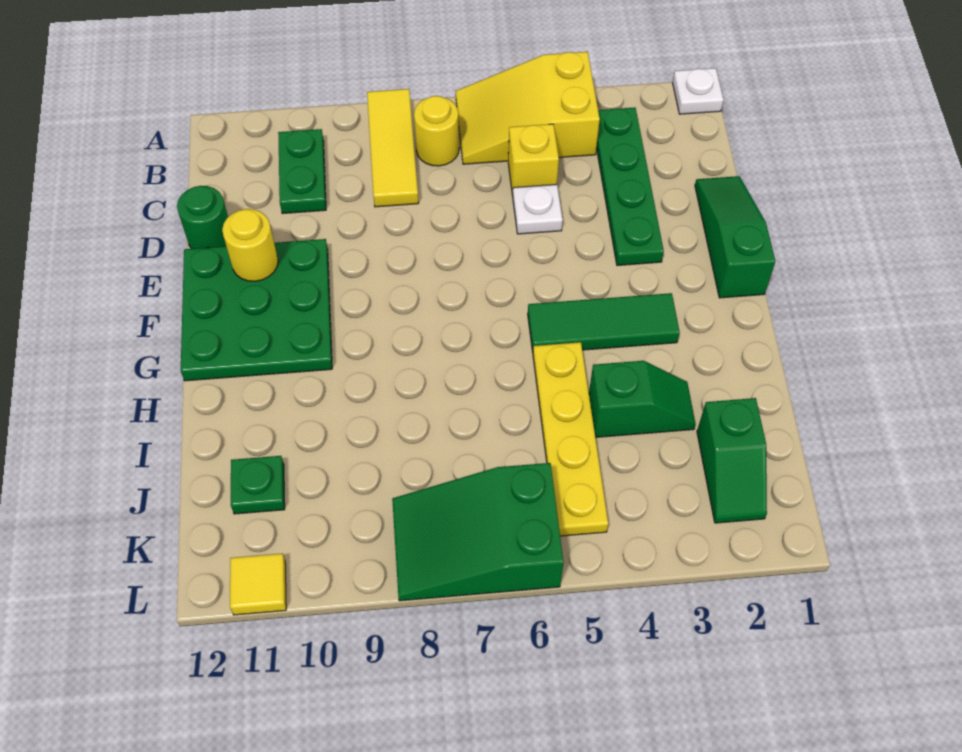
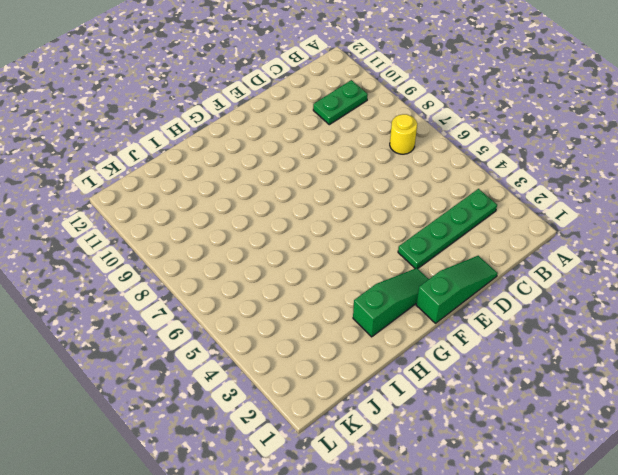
green 1x3 slope [353,268,429,337] -> none
none -> white 1x1 plate [673,68,723,114]
none -> yellow 2x3 slope [456,52,600,164]
none -> yellow 1x3 tile [367,89,419,207]

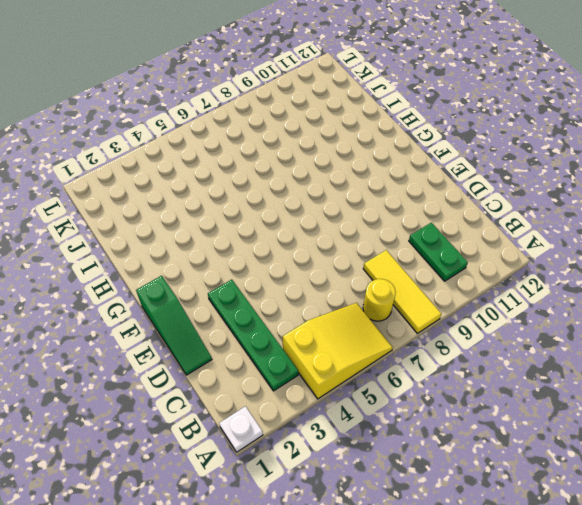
none -> yellow 1x1 brick [508,124,559,196]
none -> white 1x1 plate [513,184,563,234]
none -> green 1x1 round brick [177,186,228,249]

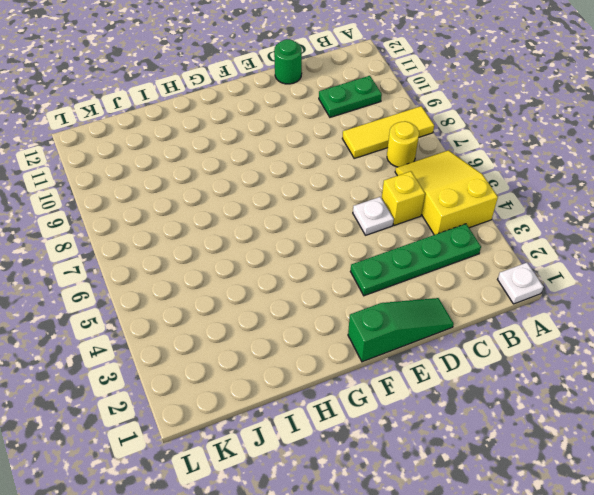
none -> green 3x3 plate [181,239,332,381]
none -> green 1x3 tile [528,293,680,352]
none -> yellow 1x4 plate [533,342,608,536]

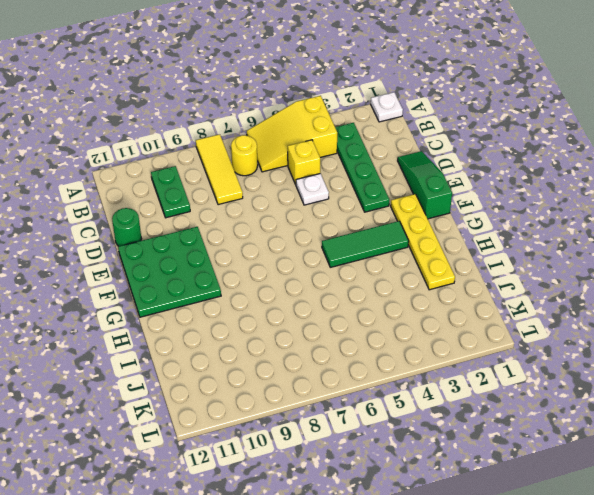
yellow 1x4 plate [391,194,455,290] -> yellow 1x4 plate moved to [533,342,608,536]
none -> green 1x2 slope [589,361,696,437]
none -> green 1x2 slope [697,398,767,523]
none -> green 1x1 plate [231,456,285,514]

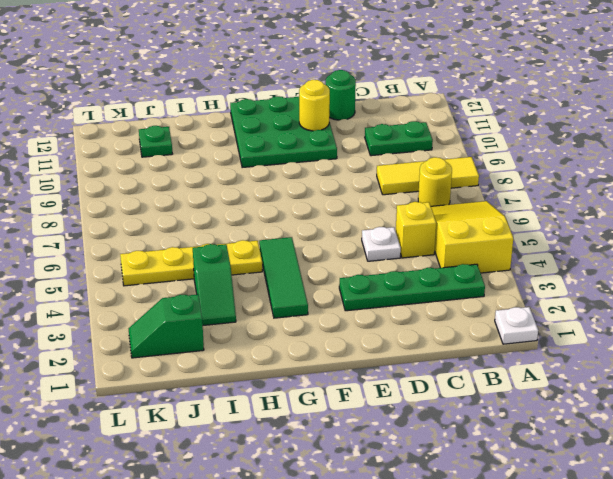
none -> green 1x3 slope [695,176,775,298]
none -> green 2x3 slope [392,463,564,601]
none -> yellow 1x1 tile [230,553,286,615]

